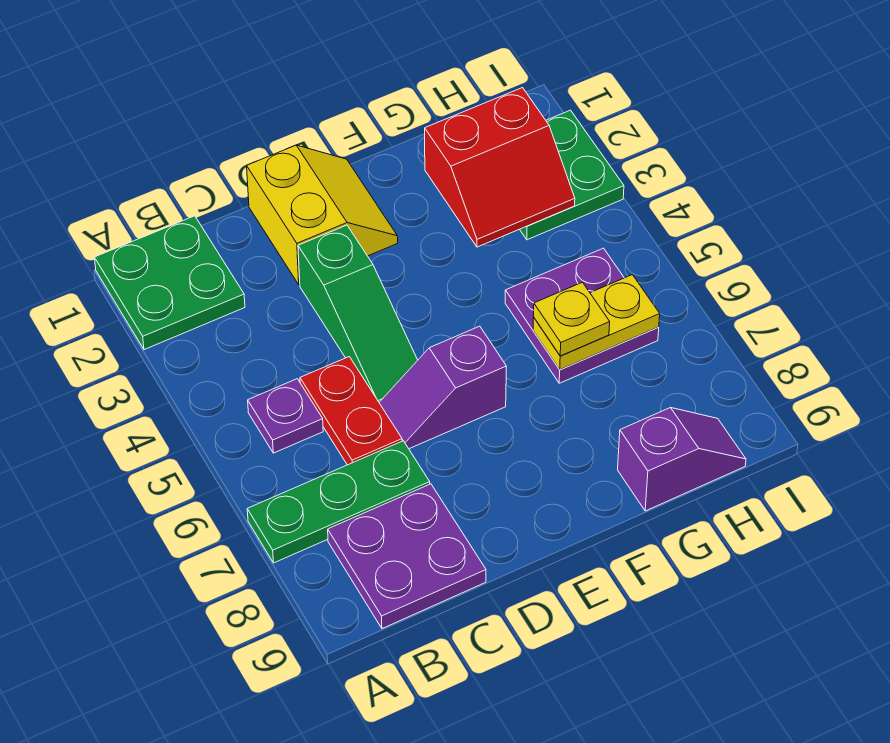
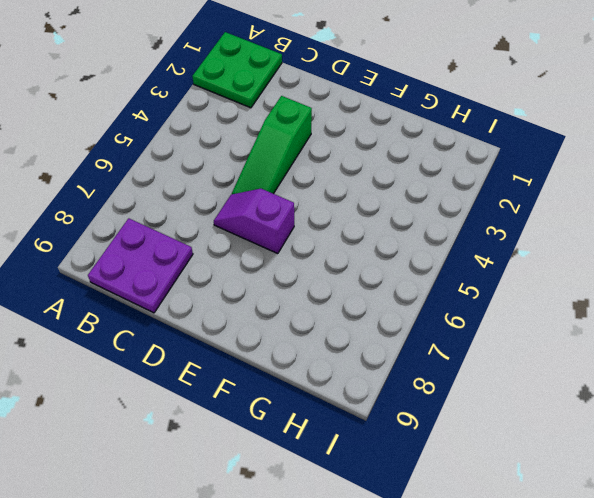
none -> green 1x3 plate [247,441,430,563]
none -> purple 1x1 plate [248,379,323,453]
none -> red 1x2 plate [300,357,402,465]

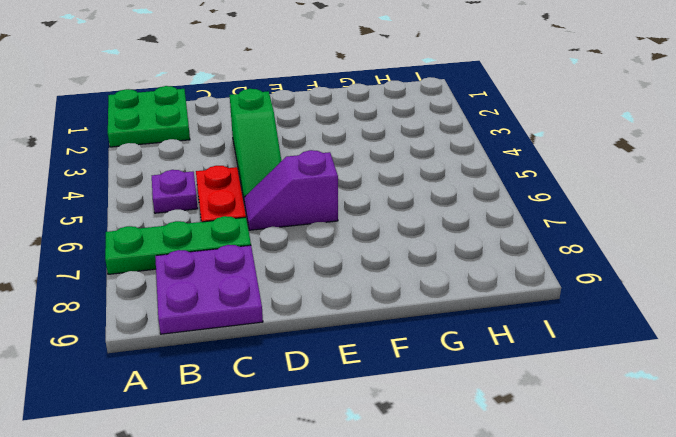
none -> yellow 2x2 slope [247,145,398,285]
none -> purple 2x2 plate [505,248,659,383]
none -> purple 1x2 slope [618,408,746,511]

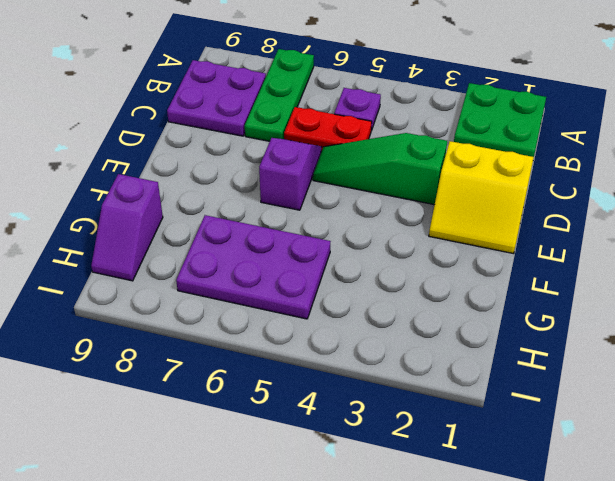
purple 2x3 plate [176,215,331,319] -> purple 2x2 plate [505,248,659,383]
none -> green 2x2 plate [520,110,624,240]
none -> red 2x2 slope [425,88,575,247]
none -> yellow 1x2 plate [533,275,660,370]

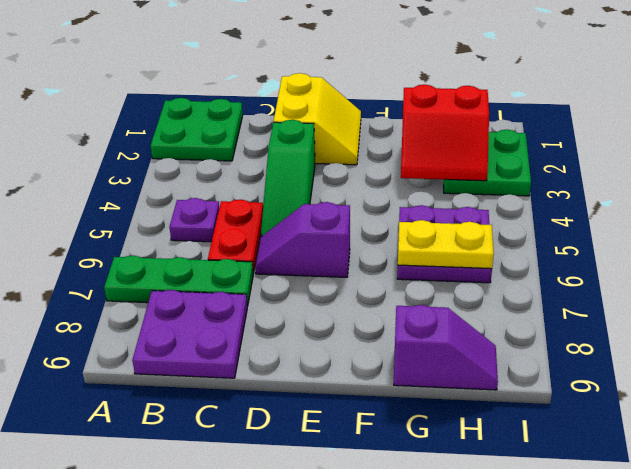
none -> yellow 1x1 plate [534,282,610,356]

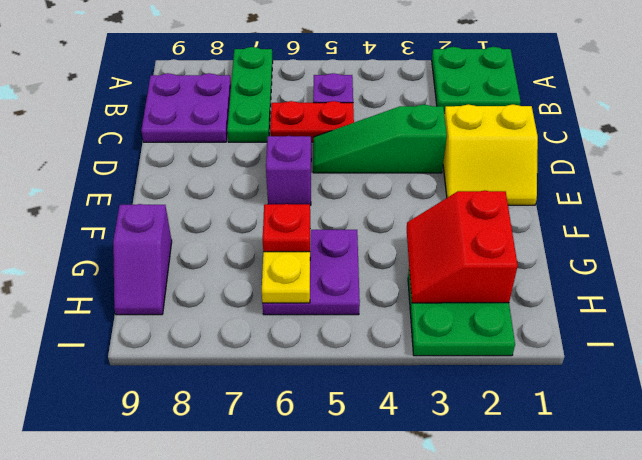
red 1x1 plate [263,204,310,252] -> yellow 1x1 plate [534,282,610,356]

